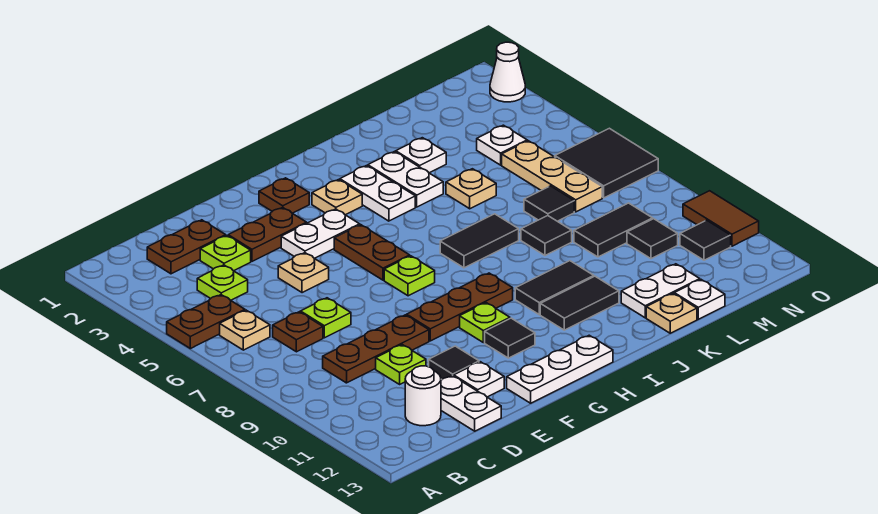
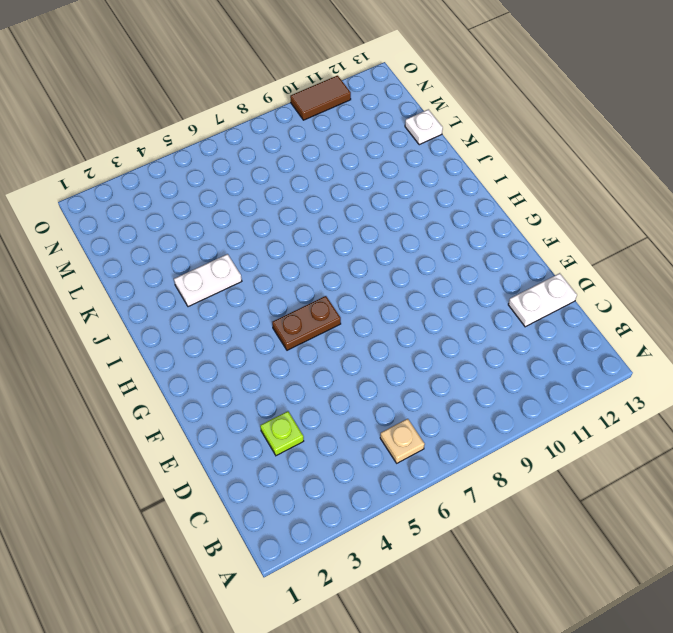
none -> brown 1x2 plate [167,295,245,349]
none -> brown 1x2 plate [147,220,226,274]
none -> lime 1x1 plate [197,265,248,300]
none -> brown 1x1 plate [273,312,323,352]

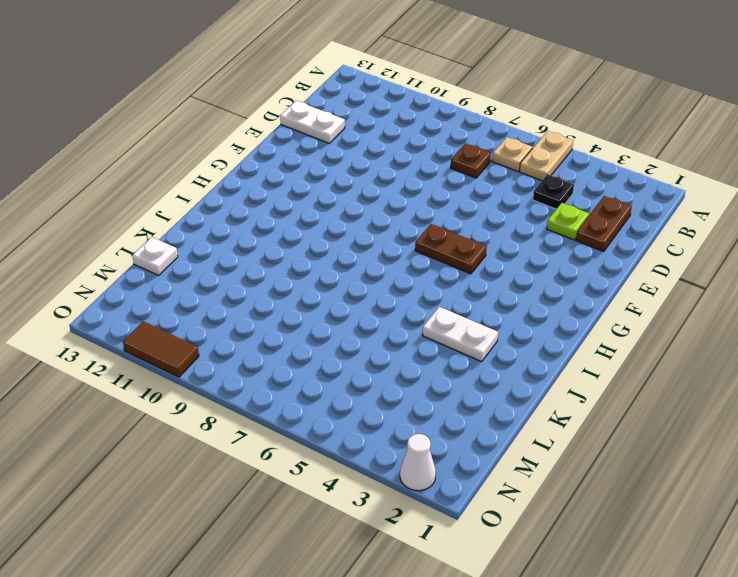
tan 1x2 plate [519,131,573,181] -> brown 1x2 plate [167,295,245,349]
black 1x1 plate [533,174,574,209] -> lime 1x1 plate [197,265,248,300]
none -> brown 1x3 plate [323,315,429,383]
none -> white 1x1 round brick [405,366,441,426]
none -> lime 1x1 plate [300,298,351,338]
none -> lime 1x1 plate [376,345,426,384]

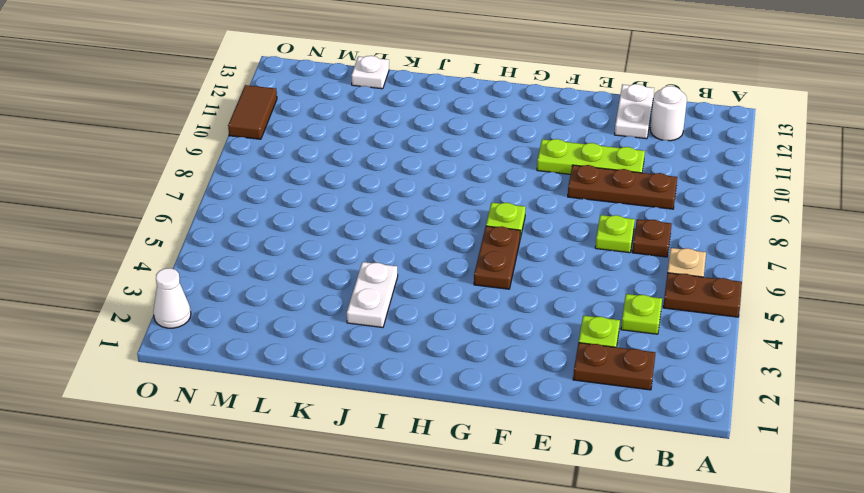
lime 1x3 plate [537,139,645,174] -> lime 1x1 plate [376,345,426,384]
none -> brown 1x2 plate [228,207,307,261]
none -> tan 1x1 plate [278,253,329,293]
none -> black 1x1 tile [429,346,479,379]
none -> white 1x1 plate [454,362,504,397]

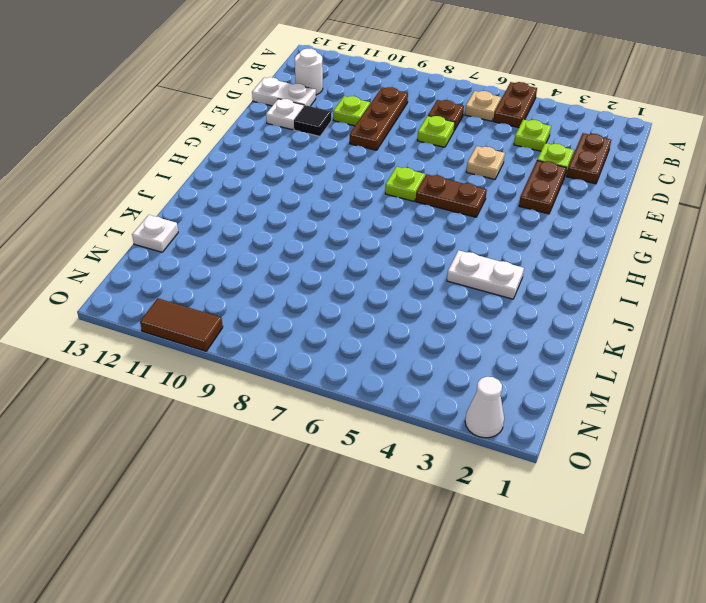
none -> white 1x2 plate [281,209,360,258]
none -> brown 1x3 plate [406,273,513,341]
none -> white 1x3 plate [507,335,613,403]
none -> brown 1x1 plate [259,178,309,213]

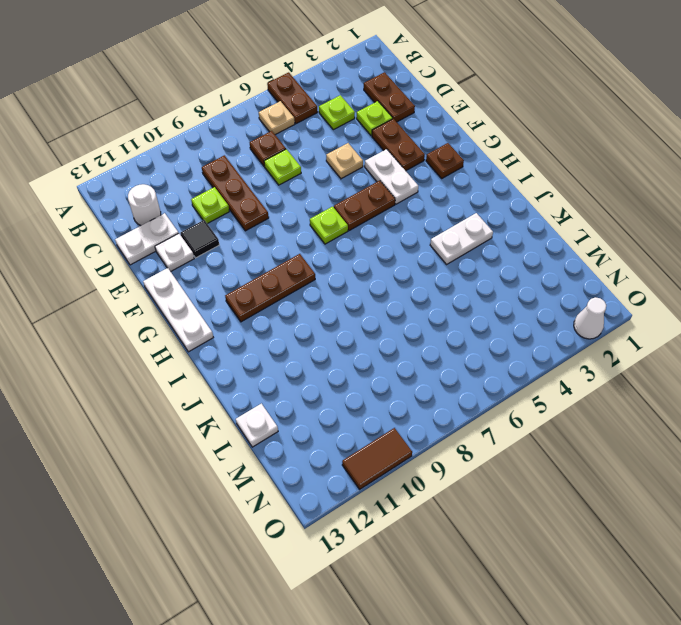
brown 1x3 plate [225,254,315,322] -> brown 1x3 plate turned to [406,273,513,341]
none -> lime 1x1 plate [460,303,510,343]
none -> black 1x1 tile [485,318,535,358]
none -> tan 1x1 plate [312,180,362,215]
none -> white 1x2 plate [340,166,415,221]

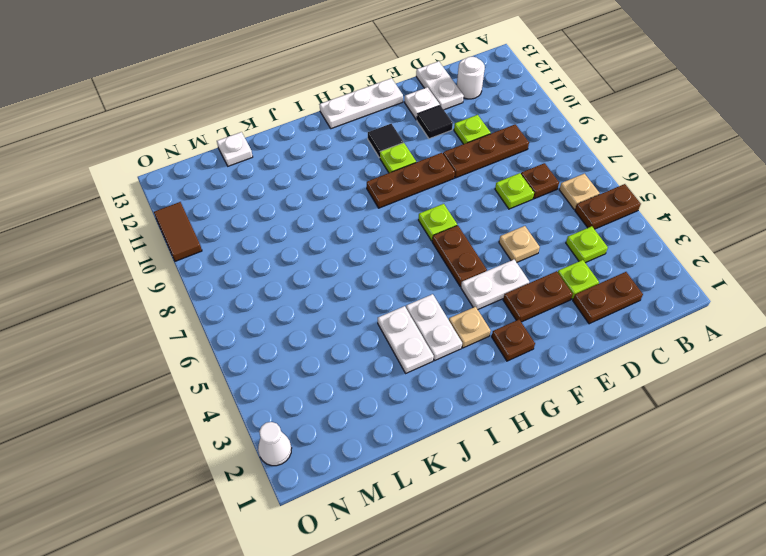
none -> black 1x2 tile [440,214,519,268]
none -> black 1x2 tile [515,261,594,314]
none -> black 1x2 tile [540,276,619,330]
none -> white 1x1 plate [396,138,446,173]

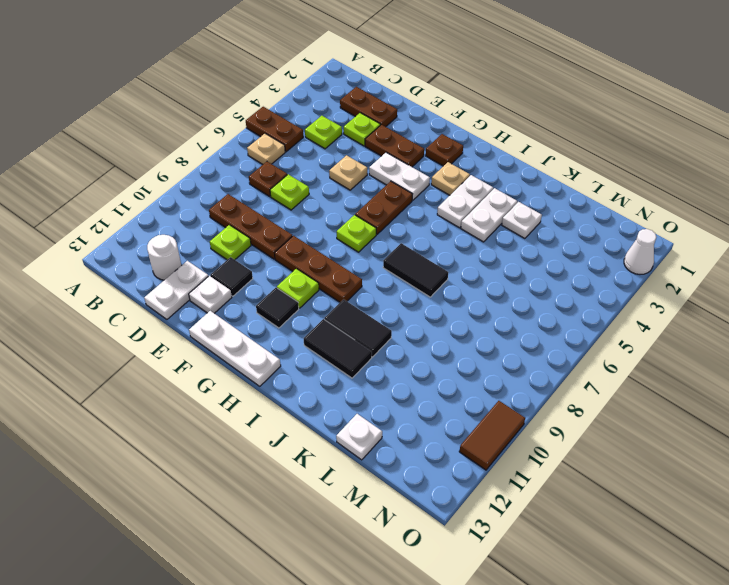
none -> tan 1x1 plate [446,169,496,209]
none -> black 1x1 tile [521,216,572,255]
none -> white 1x2 plate [621,264,700,318]
none -> tan 1x1 plate [646,294,697,333]

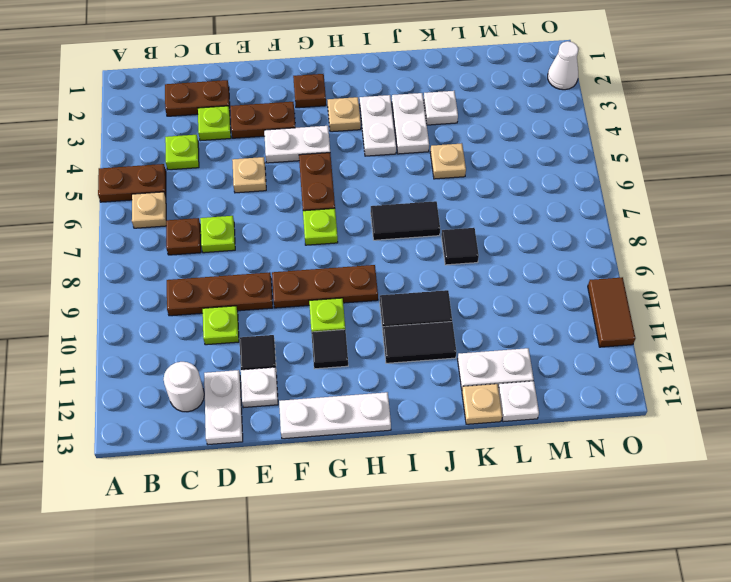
none -> black 1x1 tile [524,186,574,221]
none -> black 1x2 tile [574,203,653,257]
none -> white 1x1 plate [477,125,527,165]
none -> tan 1x3 plate [502,141,602,212]

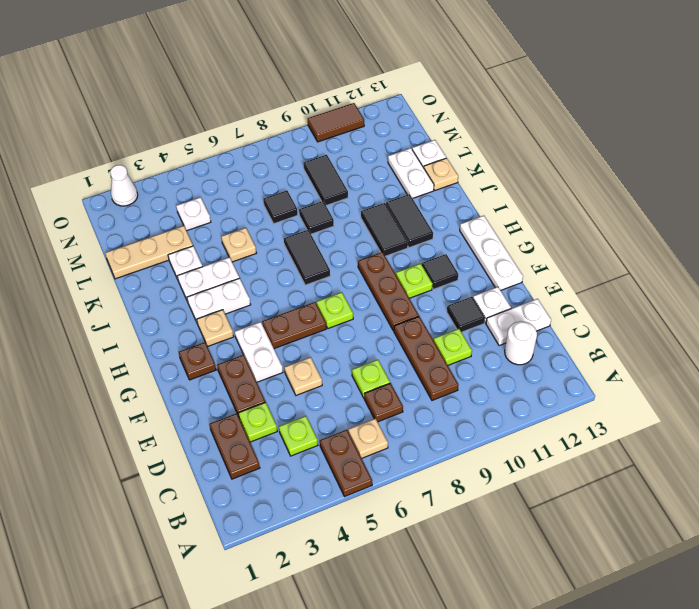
tan 1x3 plate [105,226,193,279] -> tan 1x3 plate moved to [502,141,602,212]
none -> black 1x1 tile [627,219,678,259]
none -> black 2x2 tile [555,128,658,198]
none -> black 1x1 tile [680,220,731,260]

